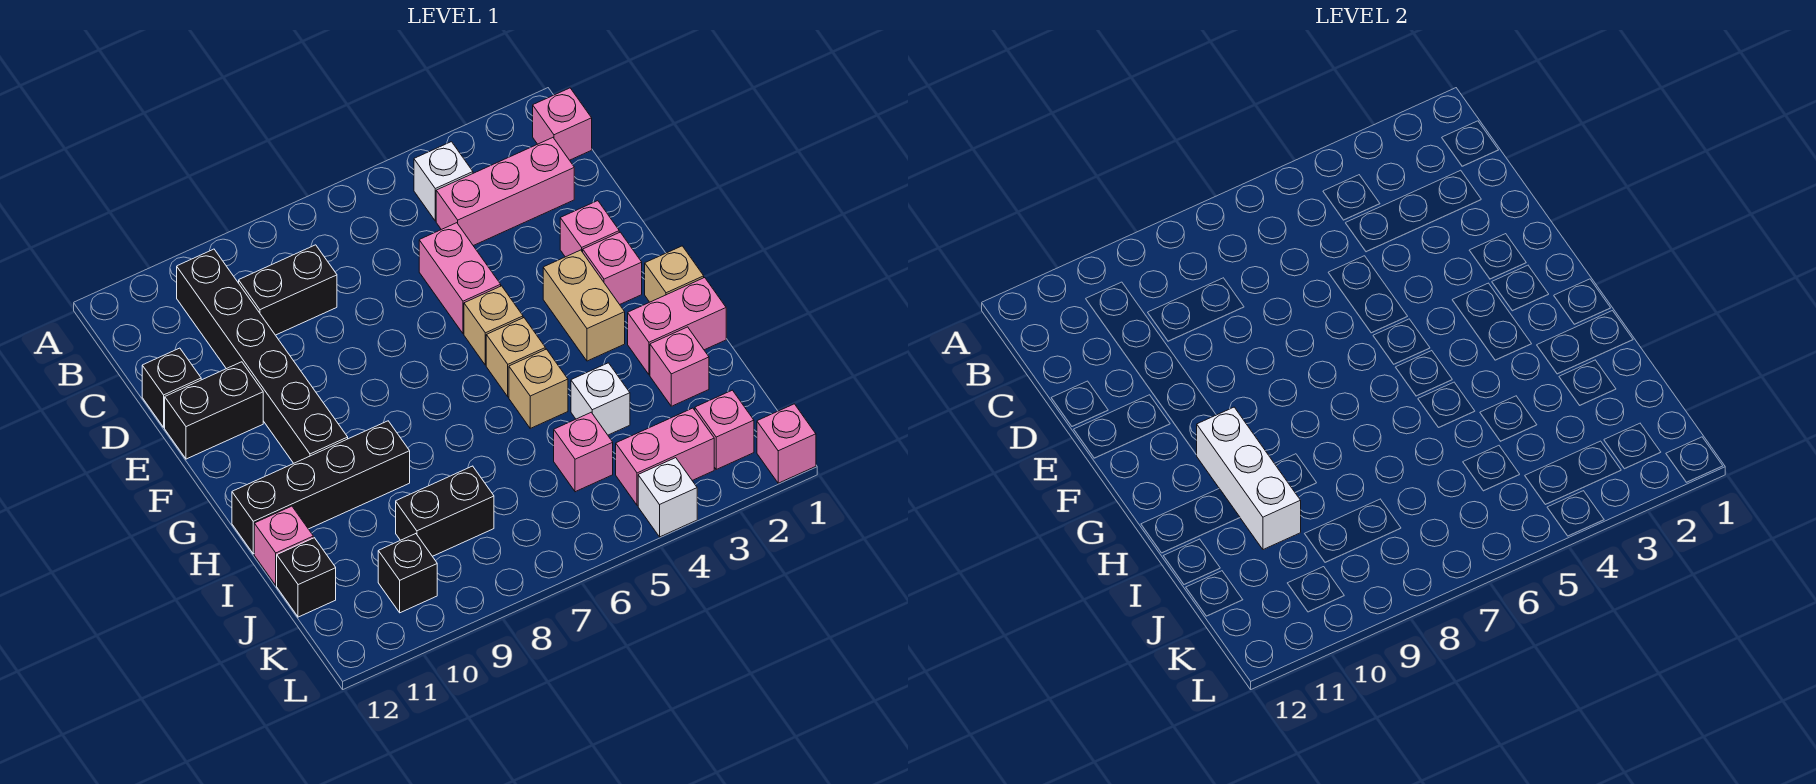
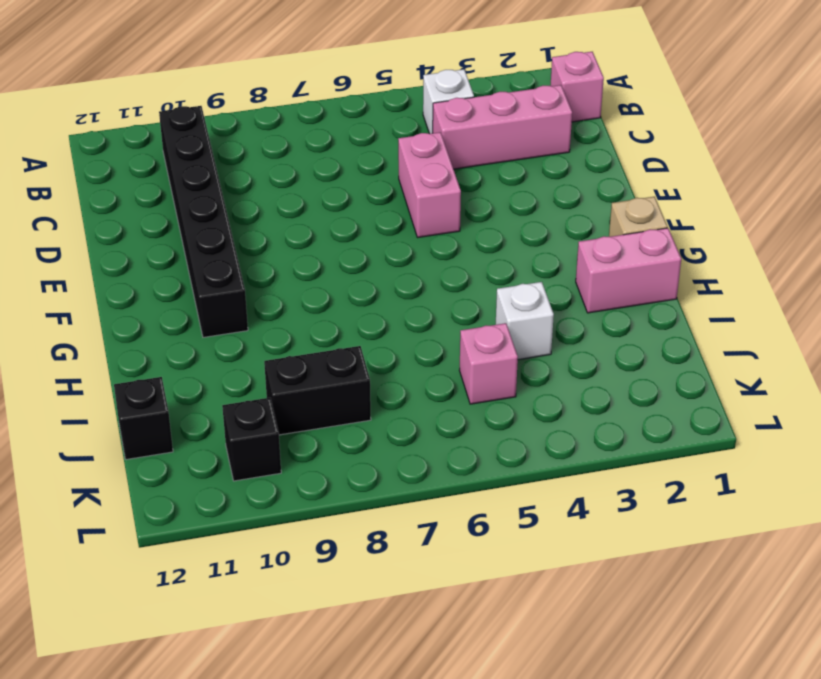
none -> black 1x2 brick [239,245,337,335]
none -> black 1x1 brick [142,348,201,427]
none -> pink 1x1 brick [560,201,619,257]

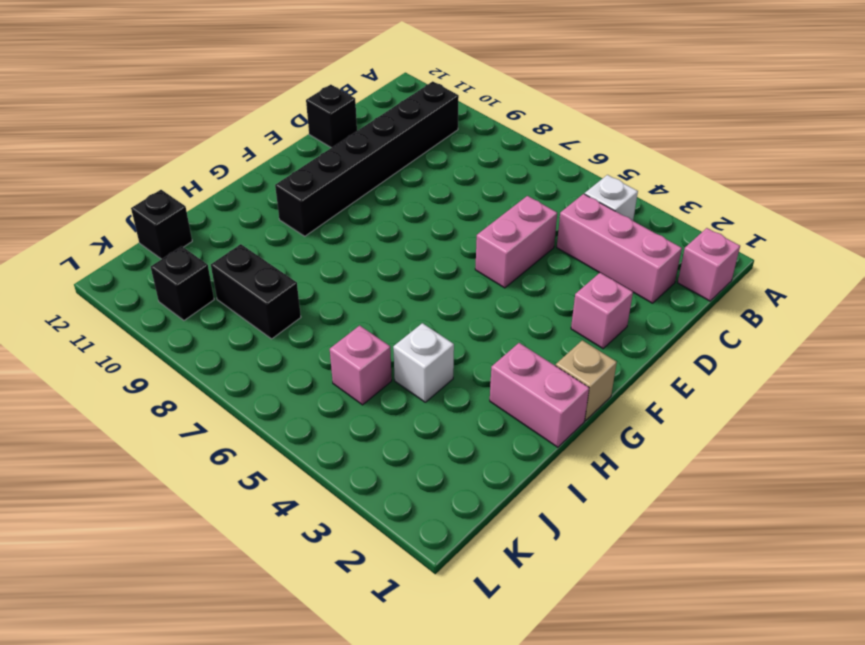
none -> black 1x2 brick [239,245,337,335]
none -> black 1x2 brick [165,362,263,459]
none -> pink 1x1 brick [583,232,642,304]

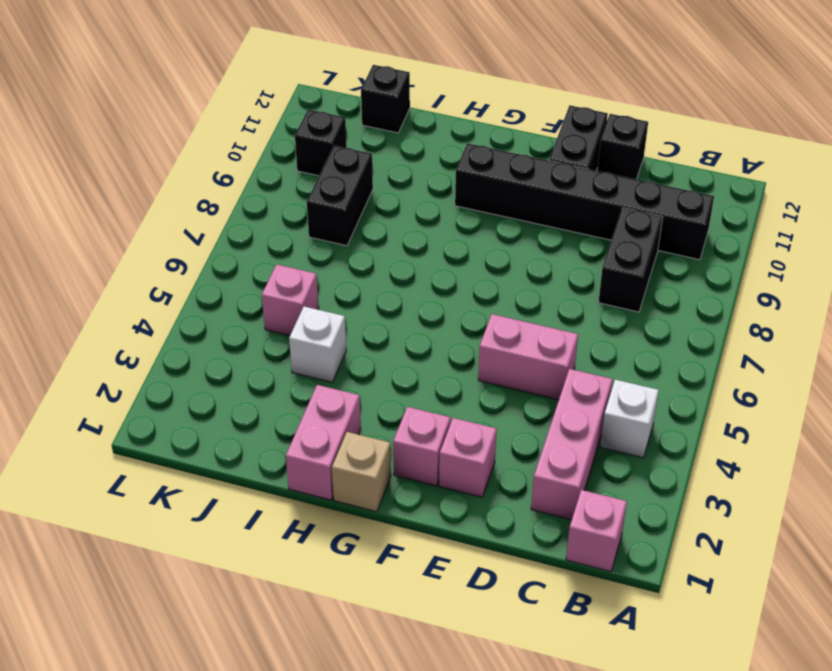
none -> tan 1x2 brick [543,250,625,361]
none -> tan 1x1 brick [464,286,523,365]
none -> tan 1x1 brick [486,318,545,397]

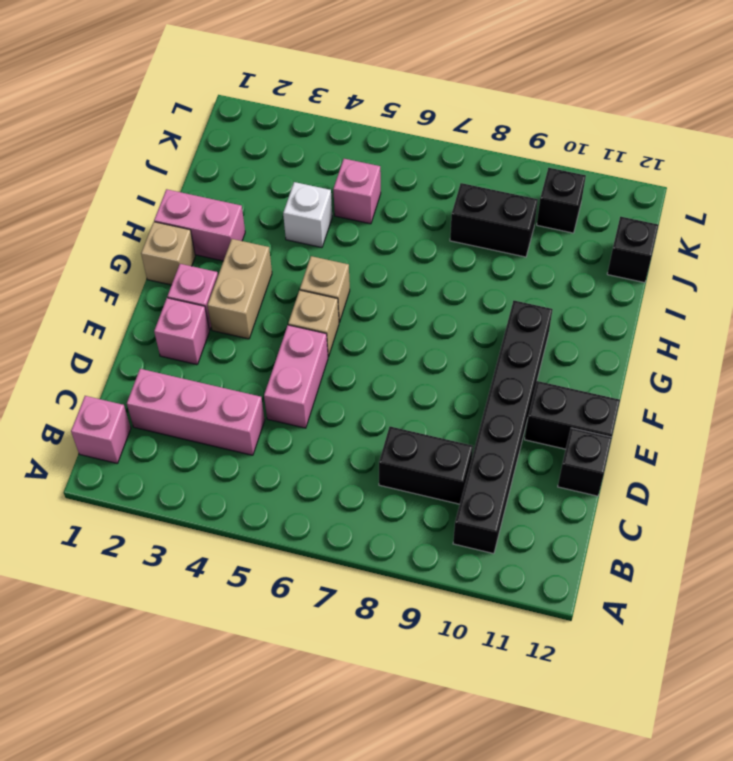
none -> white 1x1 brick [414,142,473,221]
none -> tan 1x1 brick [509,349,568,428]
none -> black 1x4 brick [232,421,410,554]

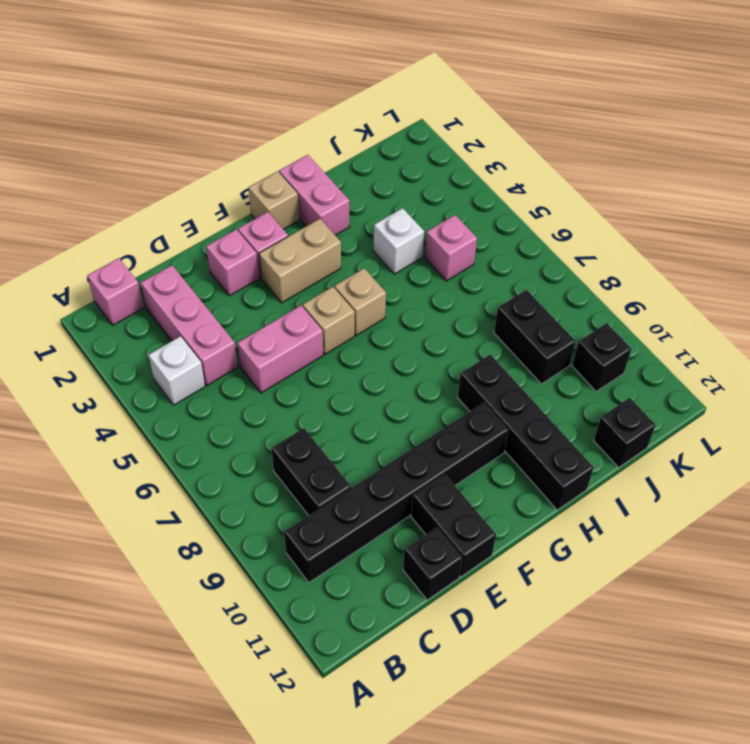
none -> tan 1x1 brick [509,349,568,428]
none -> pink 1x1 brick [650,327,709,406]
none -> pink 1x1 brick [254,506,313,585]

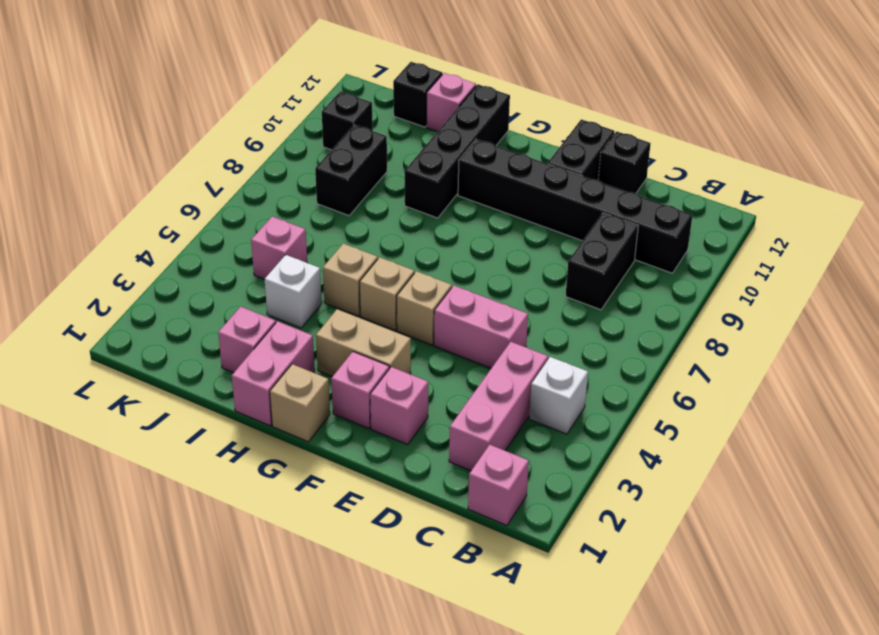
none -> pink 1x1 brick [695,390,754,469]
none -> pink 1x2 brick [616,408,714,505]
none -> pink 1x1 brick [757,404,816,483]

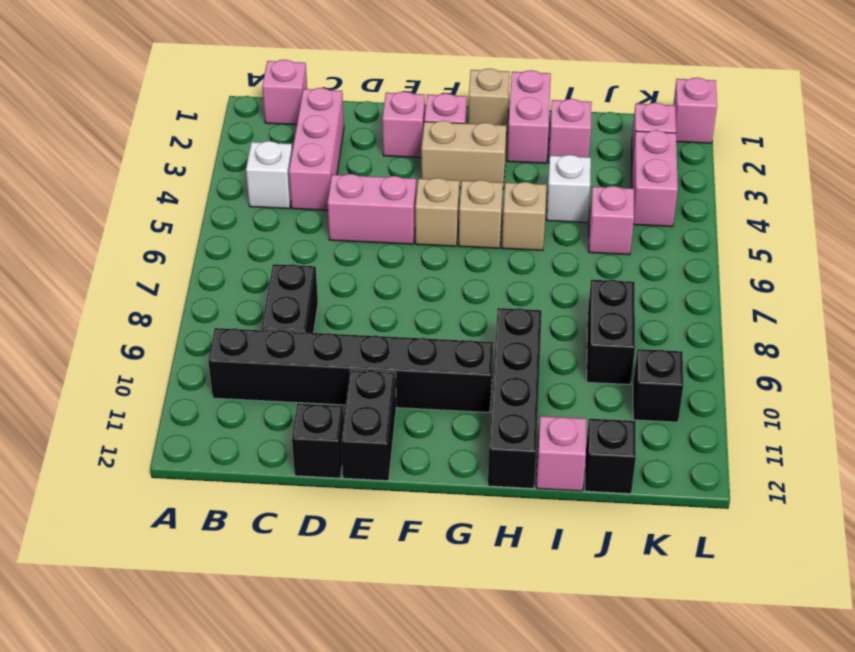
none -> white 1x1 brick [638,458,697,537]
none -> white 1x3 brick [1197,407,1301,550]

